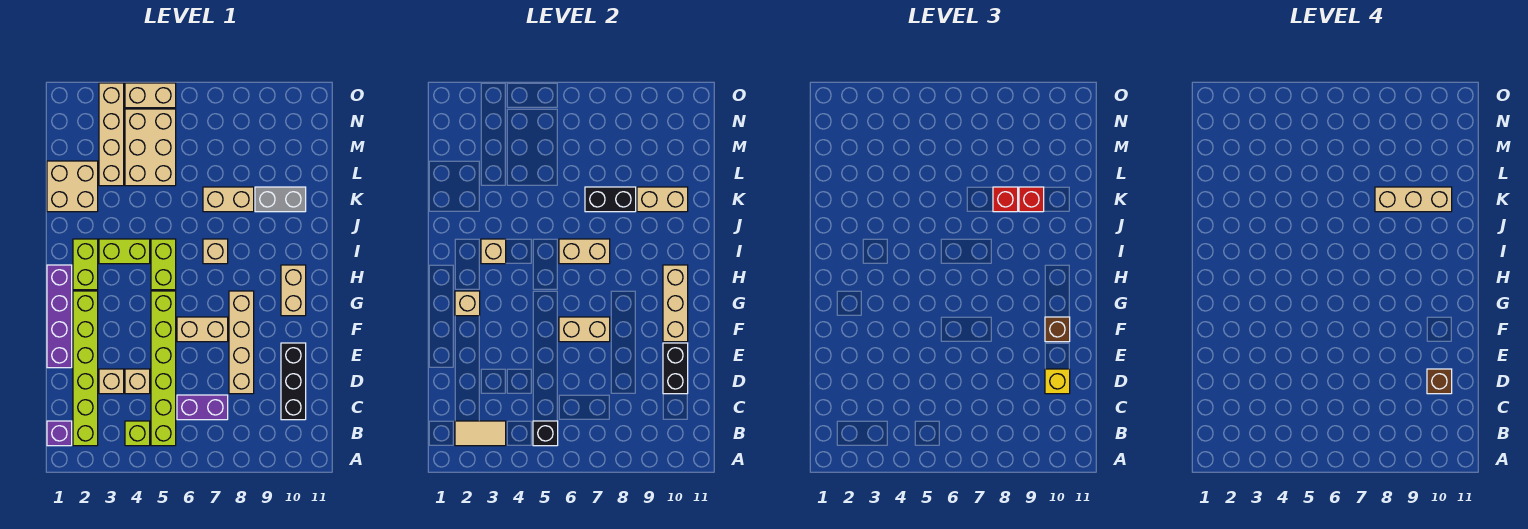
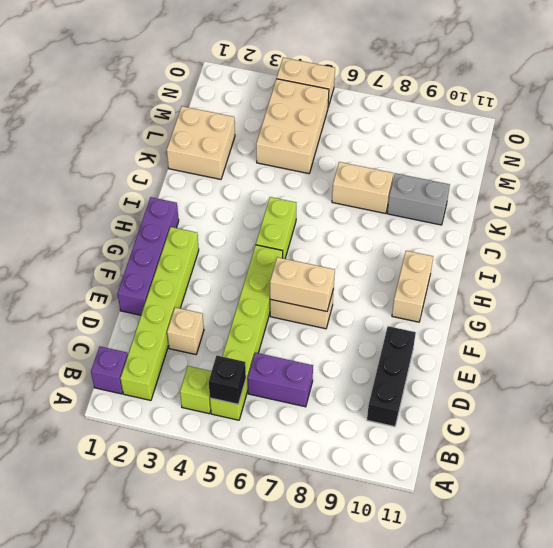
none -> tan 1x1 brick [125,369,150,394]
none -> tan 1x4 brick [229,291,254,394]
none -> lime 1x2 brick [73,239,98,290]
none -> lime 1x2 brick [99,239,150,264]

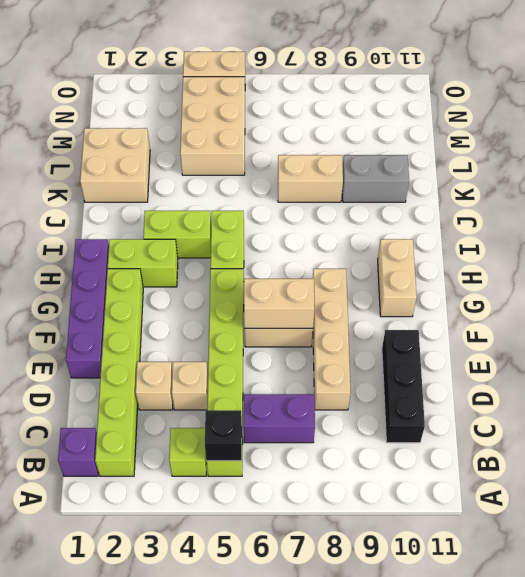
lime 1x2 brick [108,239,178,287] -> lime 1x2 brick turned to [73,239,98,290]
none -> tan 1x1 brick [203,239,228,264]
none -> tan 1x4 brick [99,83,124,186]
none -> tan 1x2 tile [455,421,506,446]
none -> black 1x2 brick [663,343,688,394]

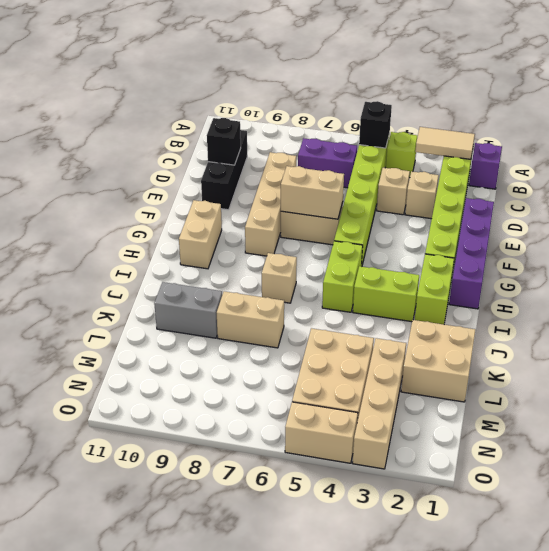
black 1x1 brick [207,118,241,165] -> black 1x2 brick [663,343,688,394]
none -> tan 1x3 brick [663,265,688,342]
none -> tan 1x1 brick [455,291,480,316]
none -> tan 1x1 brick [481,239,506,264]
none -> tan 1x2 brick [559,239,610,264]

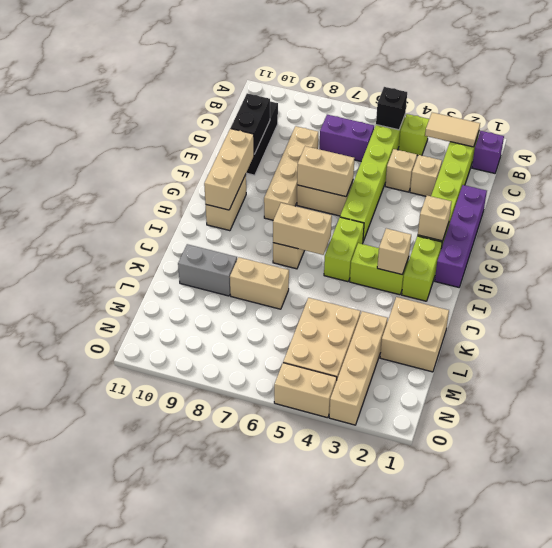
none -> black 1x2 brick [585,187,636,212]
none -> tan 1x2 brick [637,187,688,212]
none -> yellow 1x1 brick [1045,369,1070,394]
none -> brown 1x1 brick [1045,317,1070,342]

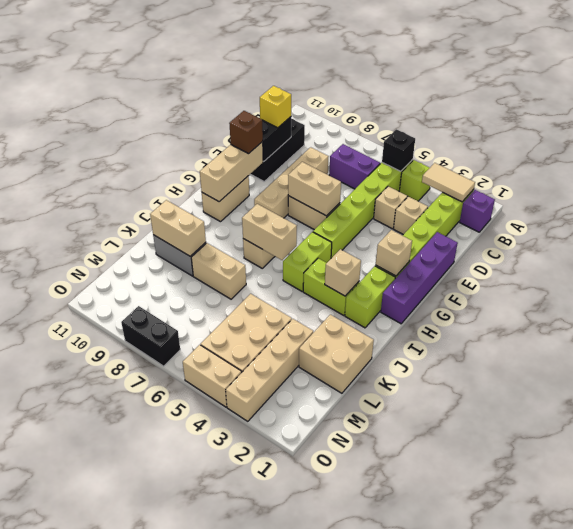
black 1x2 brick [121,306,180,366] -> black 1x2 brick moved to [585,187,636,212]
none -> red 1x1 brick [993,187,1018,212]
none -> red 1x1 brick [1019,187,1044,212]
none -> brown 1x1 brick [1427,369,1452,394]
none -> tan 1x3 brick [1375,187,1452,212]

